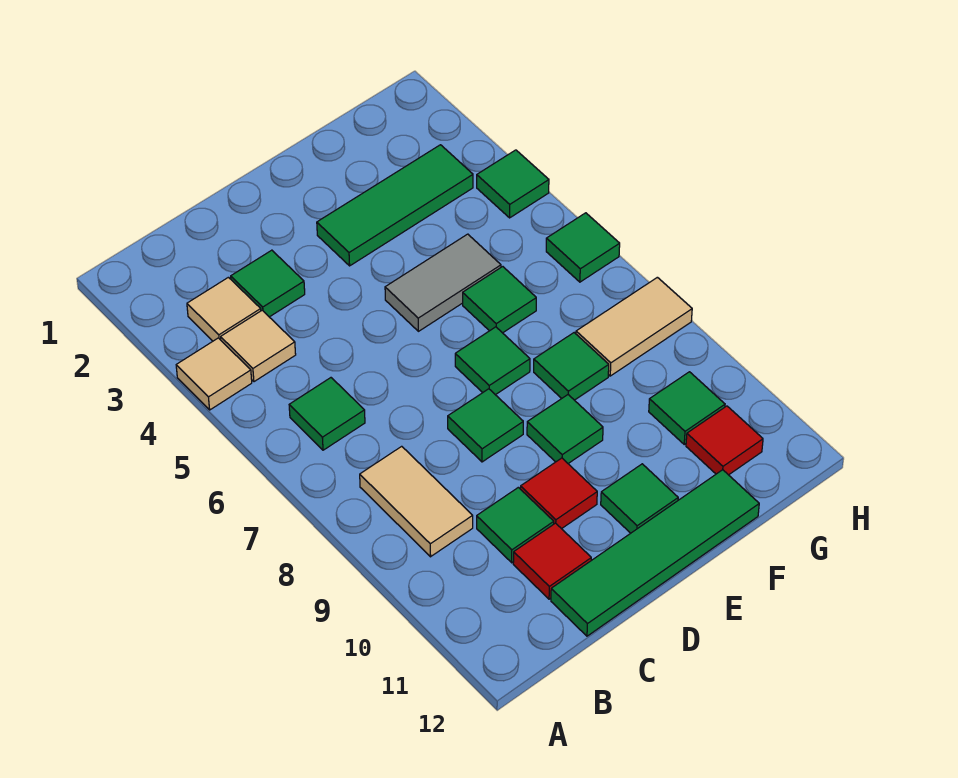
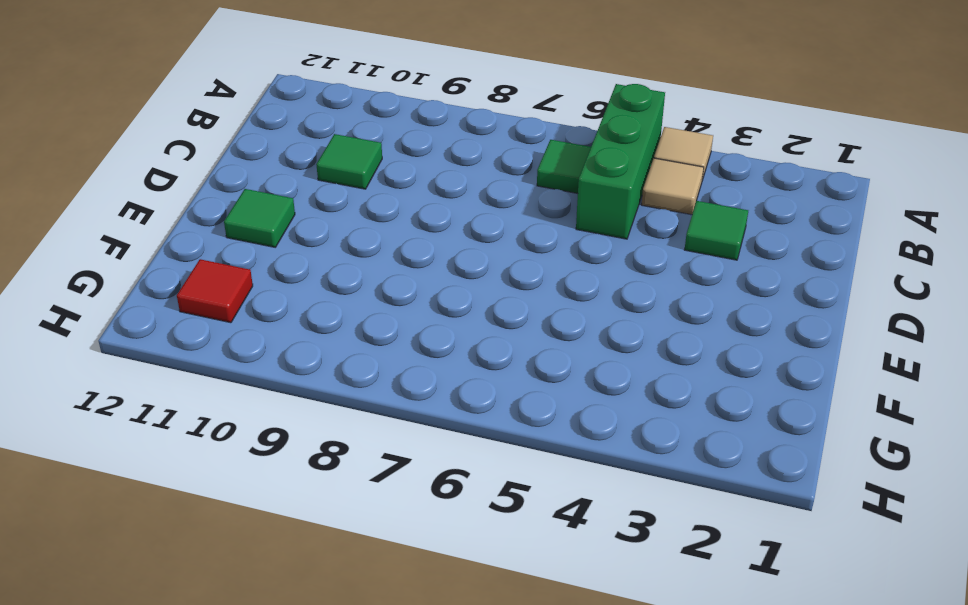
green 1x3 brick [576,84,665,239] -> none
none -> tan 1x1 tile [187,277,261,341]
none -> tan 1x2 tile [360,446,473,557]
none -> red 1x1 tile [513,523,591,599]

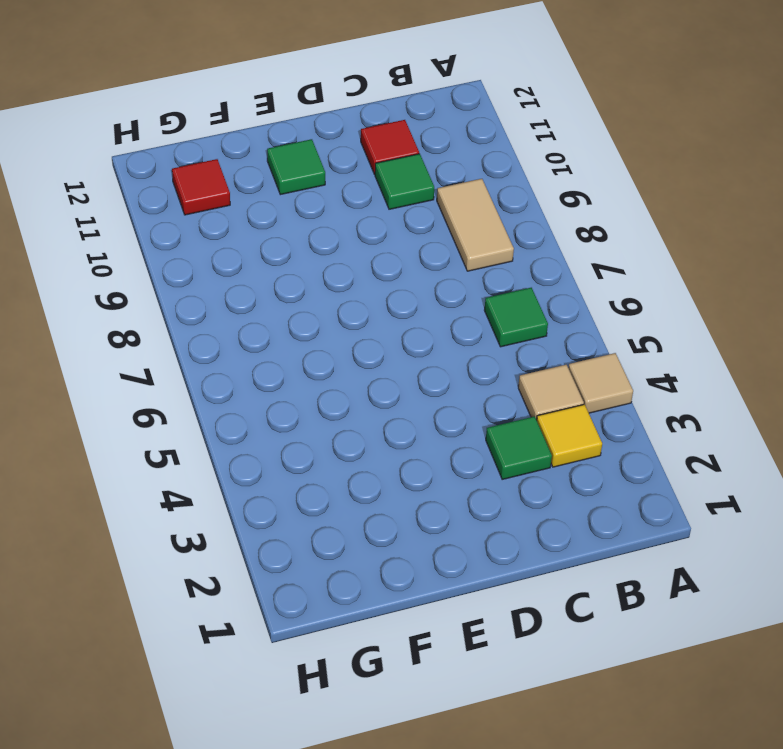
yellow 1x1 tile [537,405,602,467] -> tan 1x1 tile [187,277,261,341]
none -> green 1x4 tile [551,470,759,636]
none -> green 1x1 tile [448,389,523,462]
none -> red 1x1 tile [520,458,597,529]

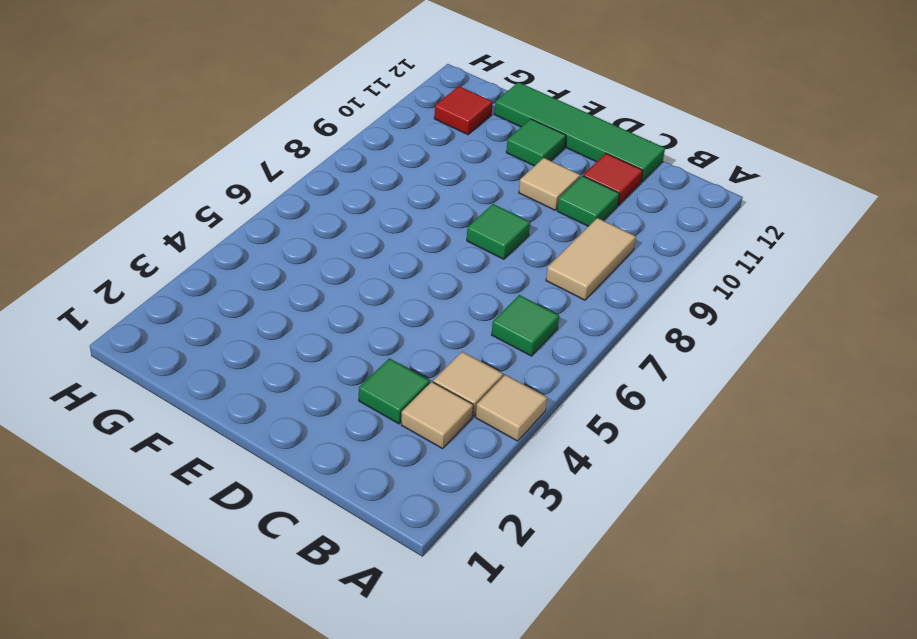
tan 1x1 tile [519,158,580,210] -> red 1x1 tile [520,458,597,529]
none -> green 1x3 tile [317,145,473,266]
none -> grey 1x2 tile [385,234,501,331]
none -> green 1x1 tile [455,327,530,395]

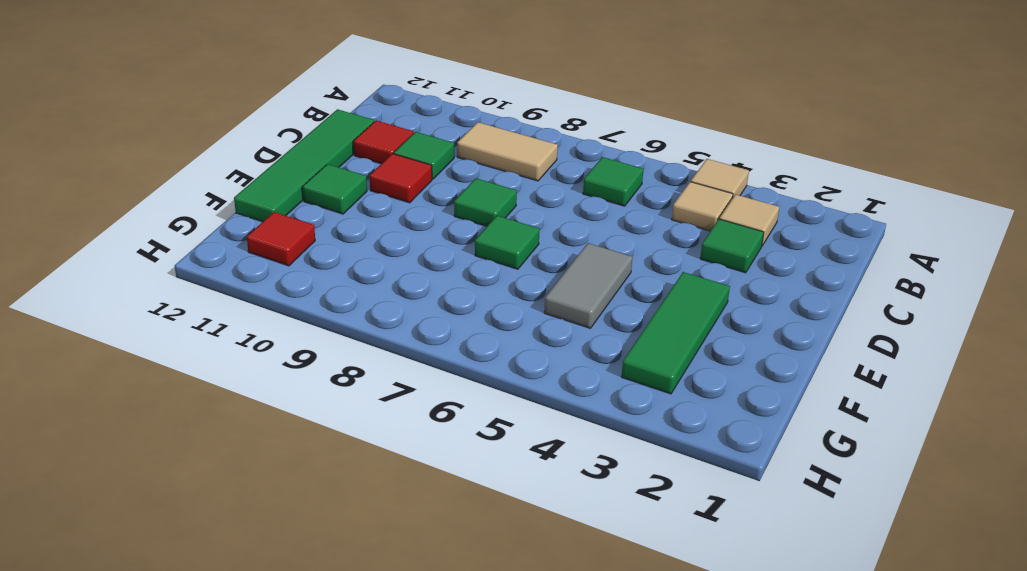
none -> green 1x1 tile [527,395,603,463]
none -> green 1x1 tile [463,267,536,333]
none -> green 1x1 tile [534,333,609,400]

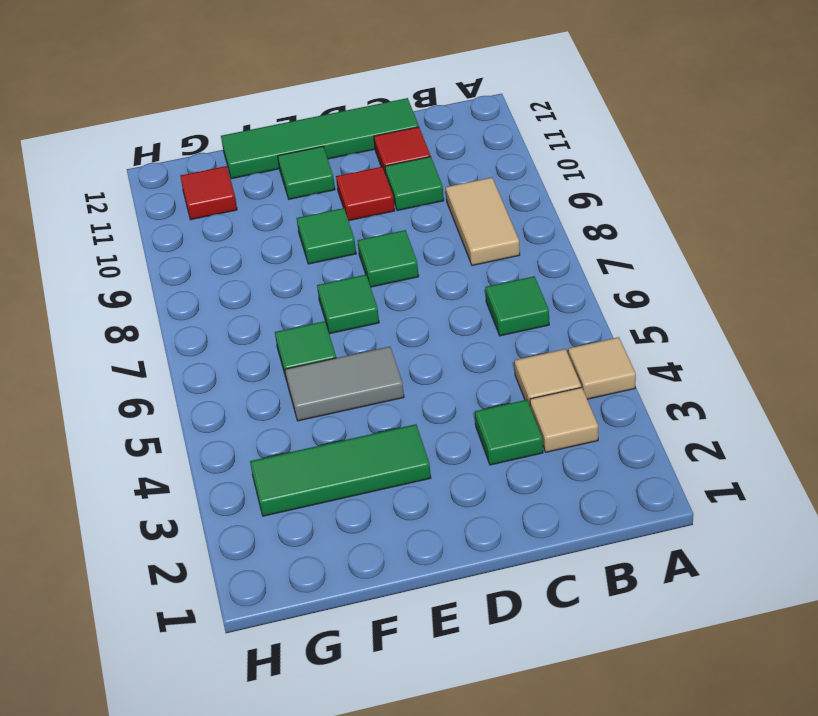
none -> green 1x1 tile [534,333,609,400]
none -> tan 1x2 tile [576,277,692,376]
none -> green 1x1 tile [649,372,725,444]

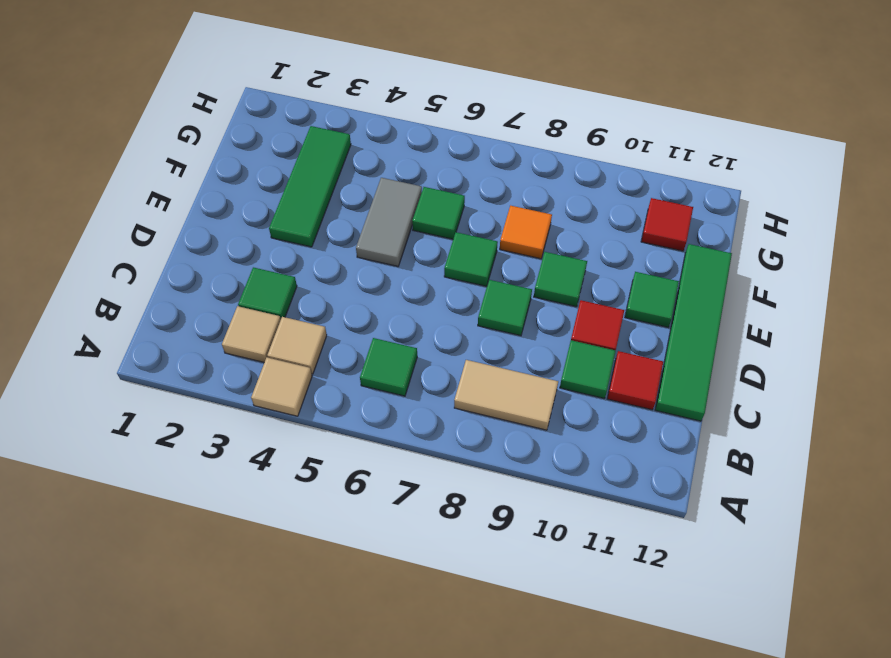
orange 1x1 tile [500,206,552,259] -> green 1x1 tile [534,333,609,400]
none -> tan 1x2 tile [576,277,692,376]
none -> green 1x1 tile [649,372,725,444]
none -> green 1x1 tile [477,150,549,218]

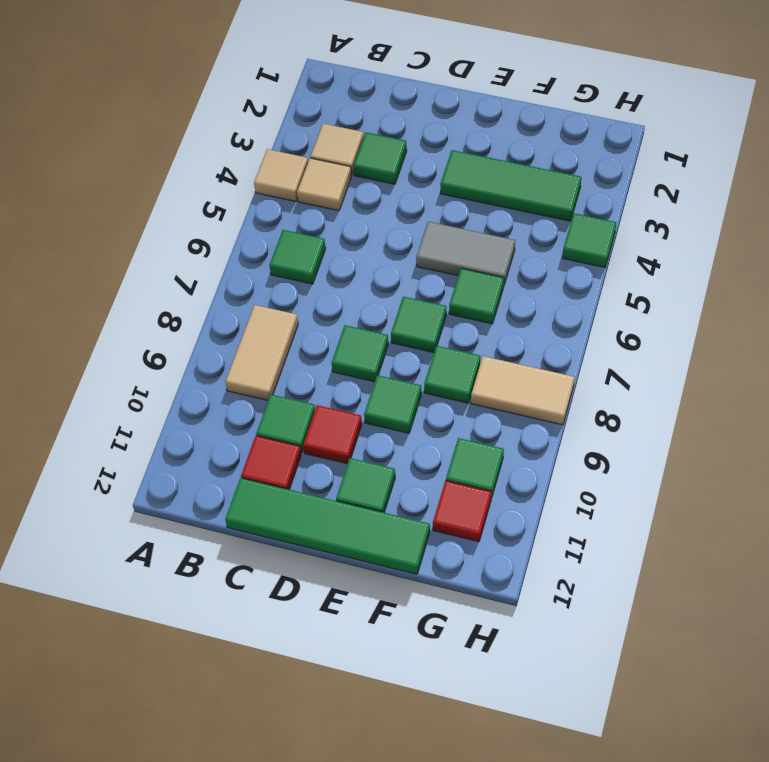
none -> green 1x1 tile [546,213,620,282]

